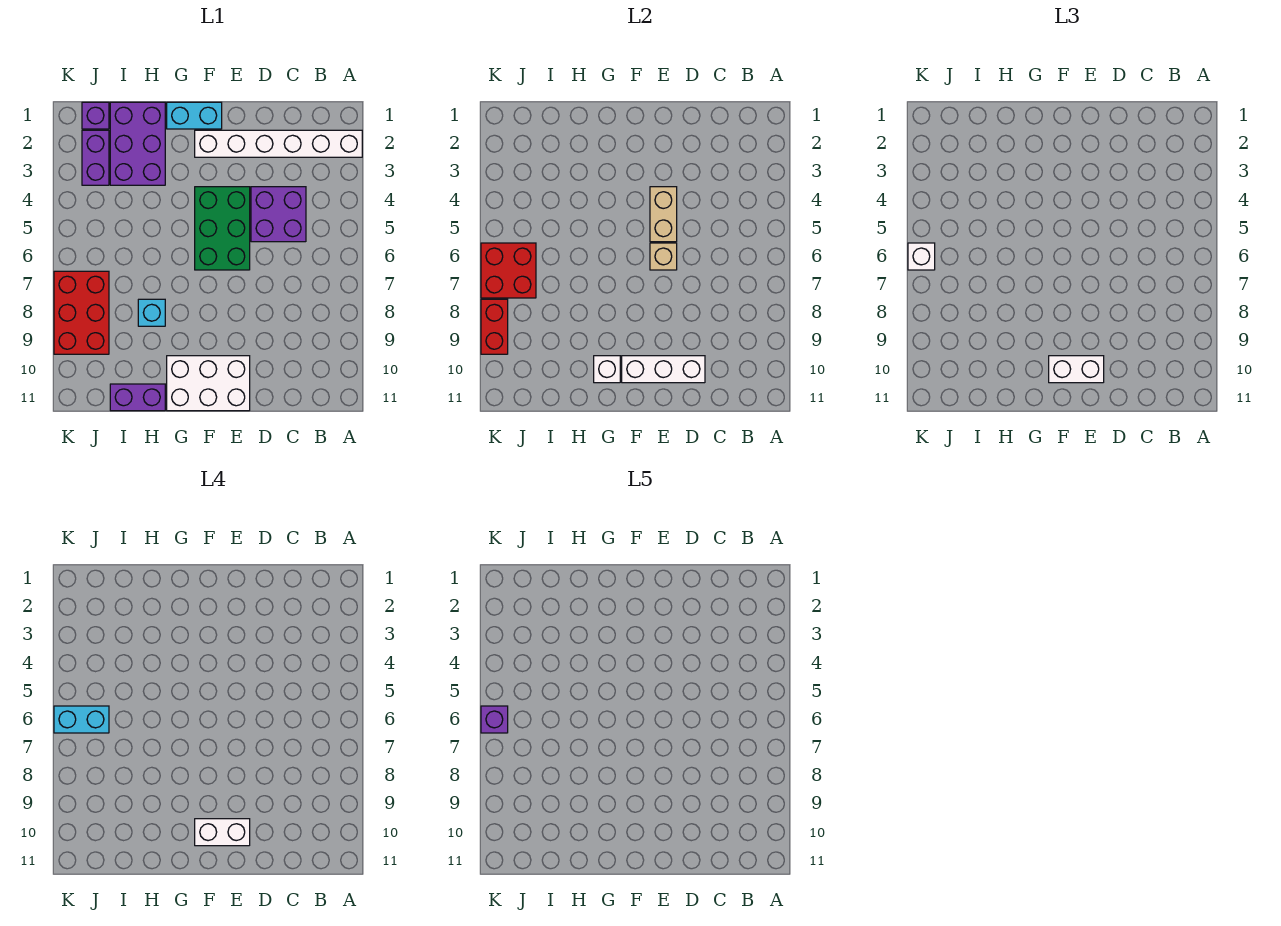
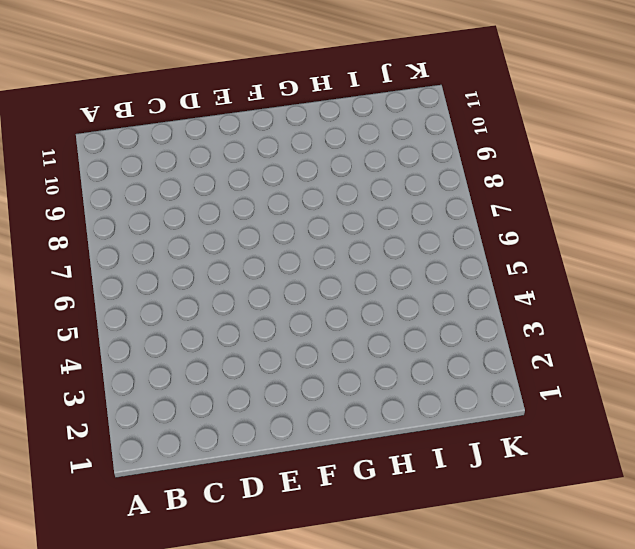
none -> white 1x6 brick [195,130,362,157]
none -> purple 2x2 brick [251,187,306,242]
none -> green 2x3 brick [195,187,250,270]

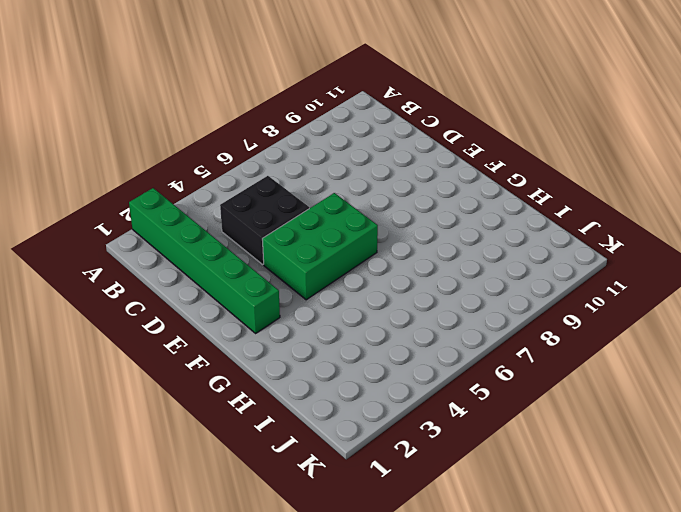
green 1x6 brick [129,188,280,333] -> white 1x6 brick [195,130,362,157]
black 2x2 brick [220,176,309,264] -> purple 2x2 brick [251,187,306,242]
none -> white 2x3 brick [167,356,250,411]
none -> cyan 1x2 brick [167,102,222,129]
none -> purple 2x3 brick [110,102,165,185]

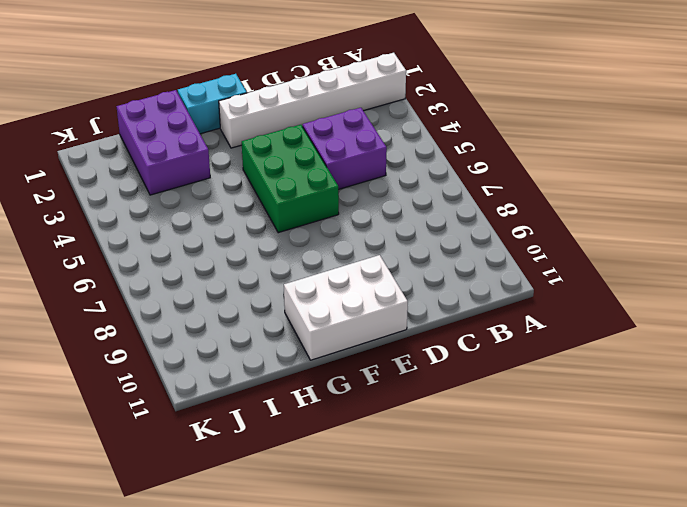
none -> cyan 1x1 brick [138,299,165,326]
none -> purple 1x2 brick [110,384,165,411]
none -> purple 1x1 brick [82,102,109,129]

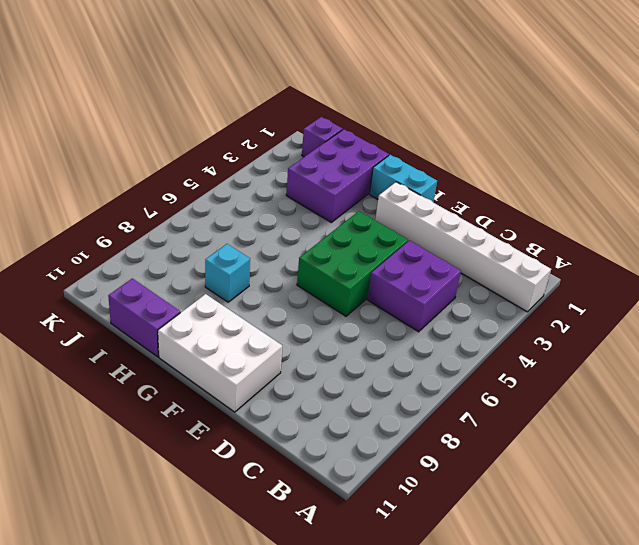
none -> purple 1x2 brick [82,130,109,185]
none -> red 2x3 brick [54,271,109,354]
none -> white 1x3 brick [622,356,705,383]

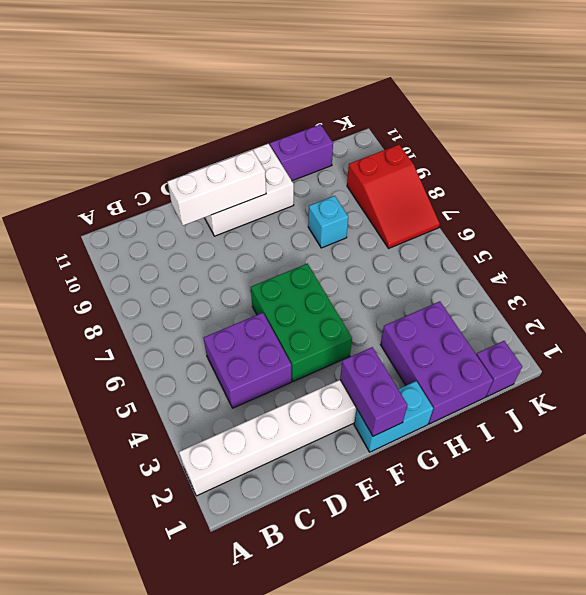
purple 1x2 brick [340,347,407,436] -> purple 1x2 brick moved to [82,130,109,185]
red 2x3 slope [347,145,440,248] -> red 2x3 brick [54,271,109,354]
none -> tan 1x2 brick [650,187,677,242]
none -> tan 1x1 brick [650,243,677,270]
none -> white 1x1 brick [594,356,620,383]

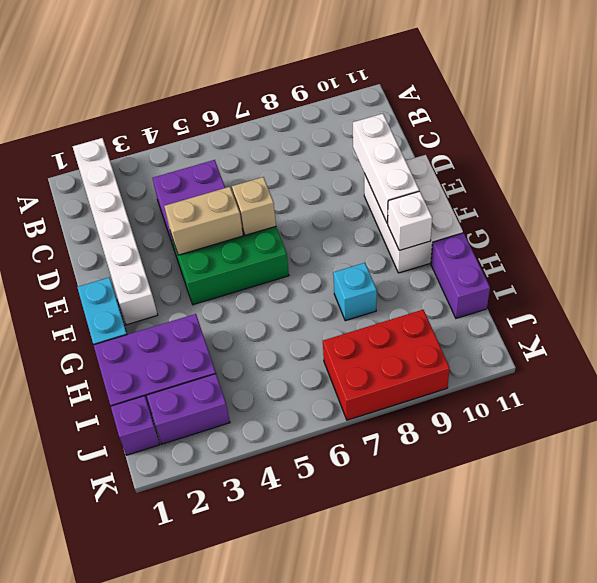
none -> red 2x2 brick [481,243,536,298]
none -> red 1x2 brick [481,299,508,354]
none -> white 1x2 brick [1049,356,1104,383]

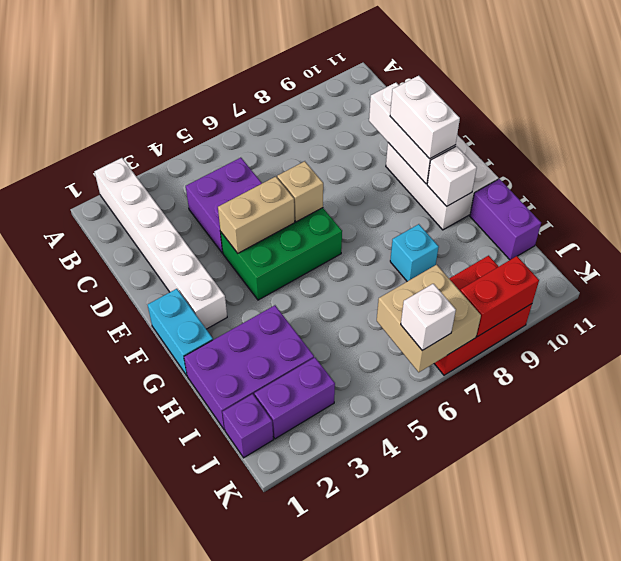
tan 2x2 brick [377,265,481,372] -> red 2x2 brick [481,243,536,298]
none -> white 1x2 brick [195,819,250,846]
none -> cyan 1x2 brick [54,706,109,733]
none -> purple 1x1 brick [481,706,508,733]

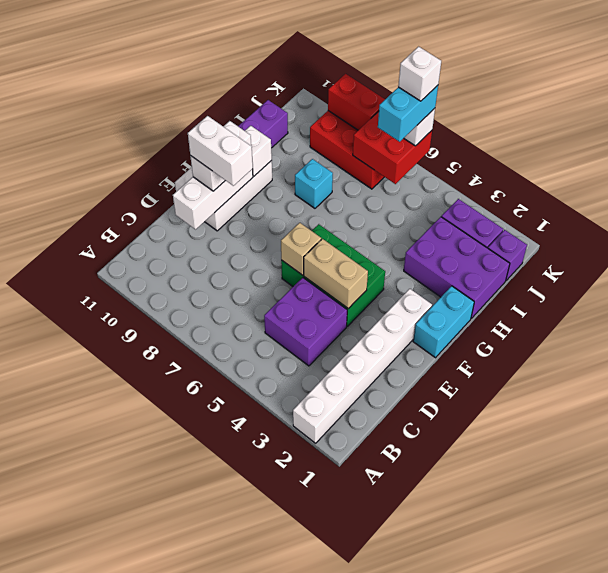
white 1x2 brick [188,116,253,186] -> white 1x2 brick turned to [195,819,250,846]
white 1x1 brick [398,47,441,101] -> purple 1x1 brick [481,706,508,733]

